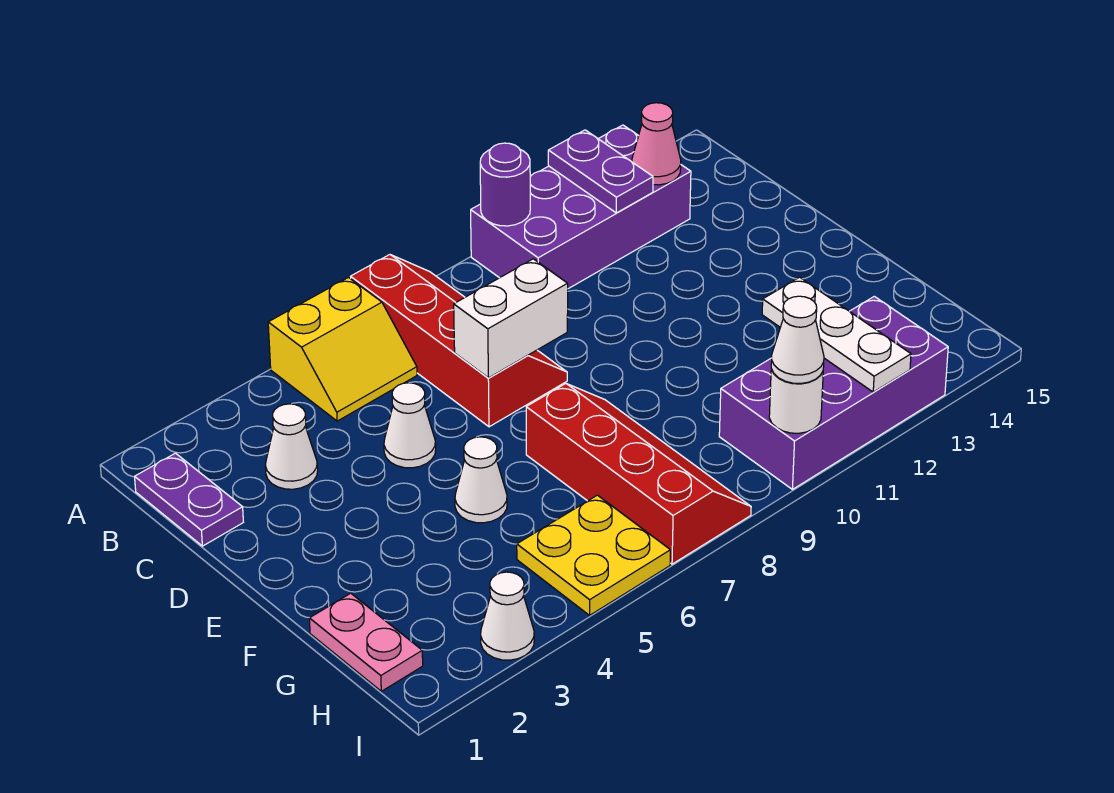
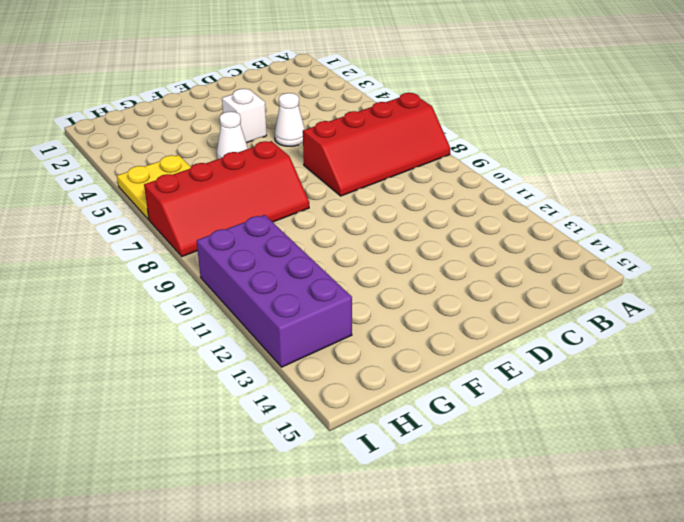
white 1x1 brick [222,89,267,143] -> none
none -> yellow 2x2 slope [268,278,417,421]
none -> purple 2x4 brick [471,125,691,289]
none -> purple 1x2 plate [135,453,243,546]

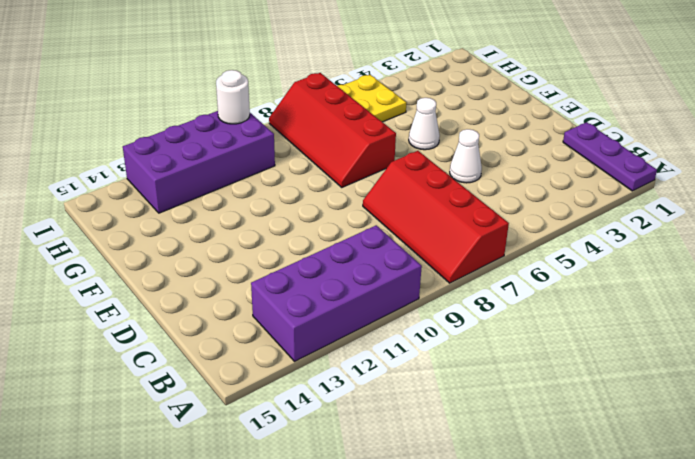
purple 1x3 plate [563,122,657,191] -> purple 1x2 plate [135,453,243,546]
none -> yellow 2x2 slope [268,278,417,421]
none -> white 1x1 cone [265,404,318,489]
none -> pink 1x2 plate [309,593,423,691]

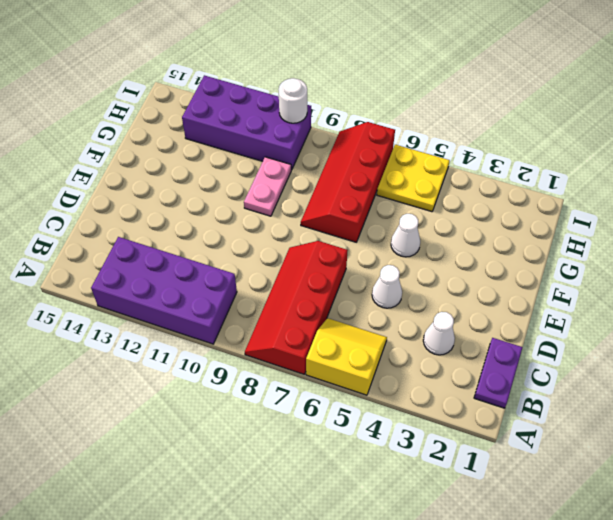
pink 1x2 plate [244,157,291,216] -> pink 1x2 plate moved to [309,593,423,691]
none -> white 1x1 cone [481,572,534,660]
none -> purple 1x1 round brick [480,143,530,226]
none -> purple 1x2 plate [548,130,653,213]

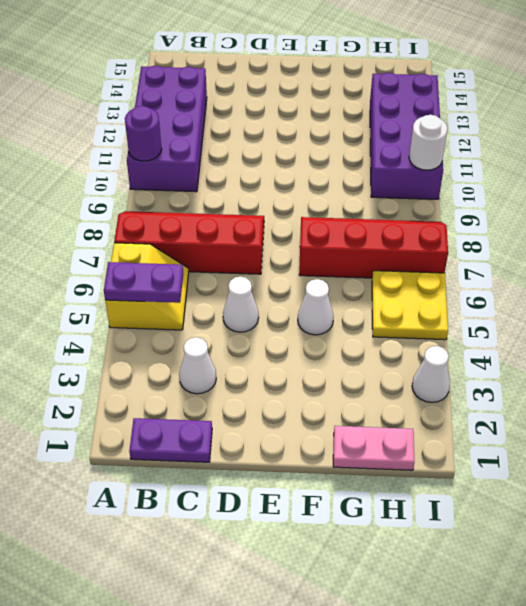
purple 1x2 plate [104,262,183,303] -> purple 1x2 plate moved to [548,130,653,213]
none -> pink 1x1 cone [632,103,681,185]
none -> white 1x2 brick [454,259,568,378]
none -> white 1x3 plate [762,277,911,392]

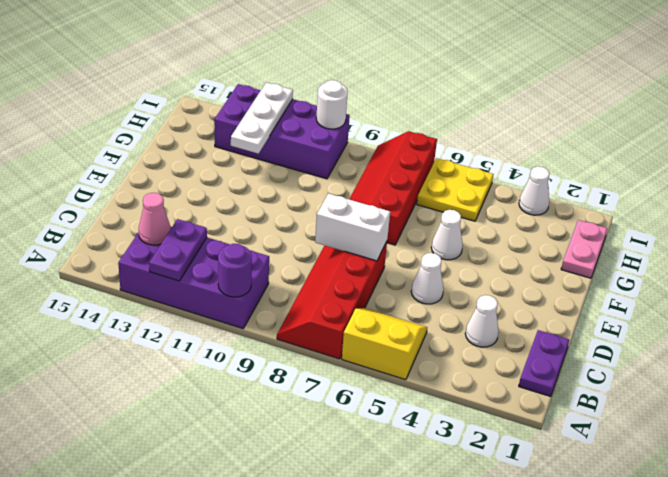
none -> white 1x1 cone [771,296,824,383]

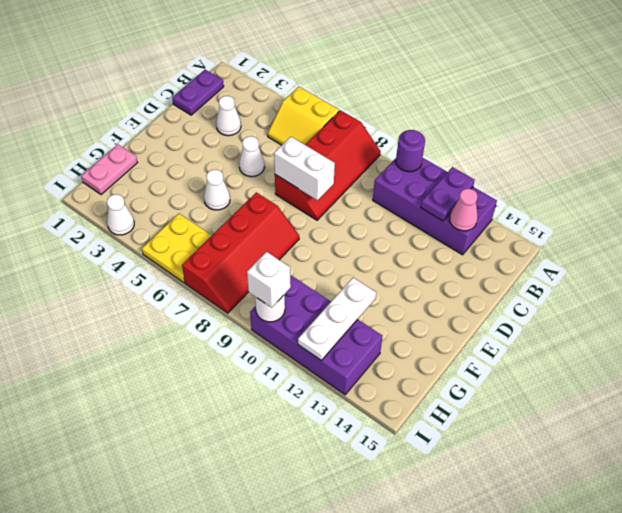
white 1x1 brick [247,252,291,307] -> white 1x1 cone [771,296,824,383]

